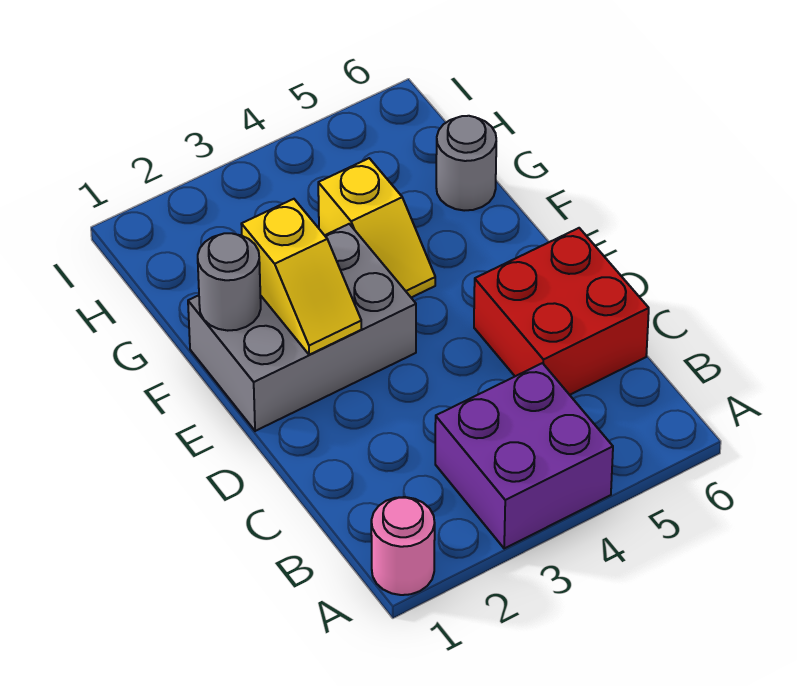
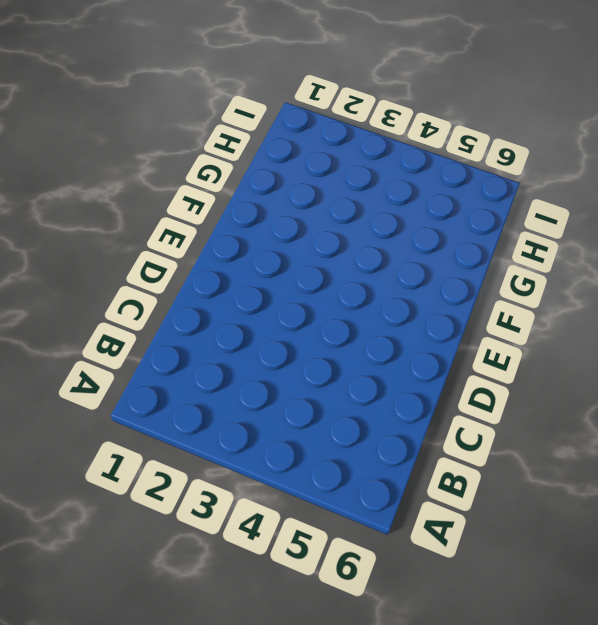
none -> pink 1x1 round brick [371,497,435,595]
none -> purple 2x2 brick [435,363,613,548]

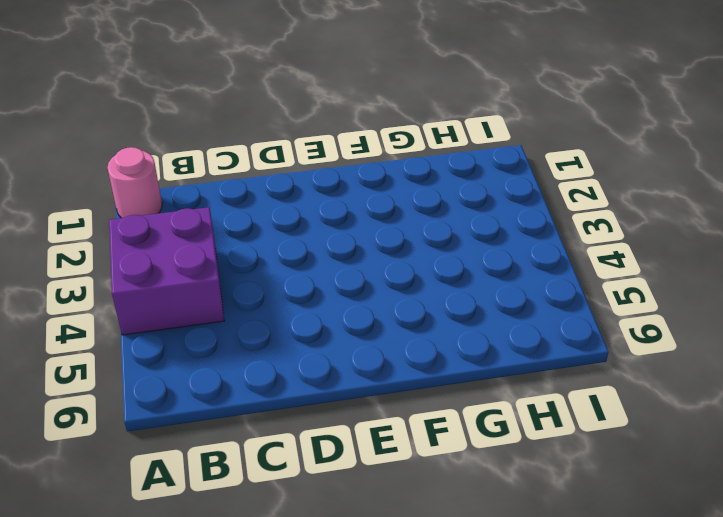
none -> red 2x2 brick [474,228,649,395]
none -> grey 2x3 brick [188,224,416,431]

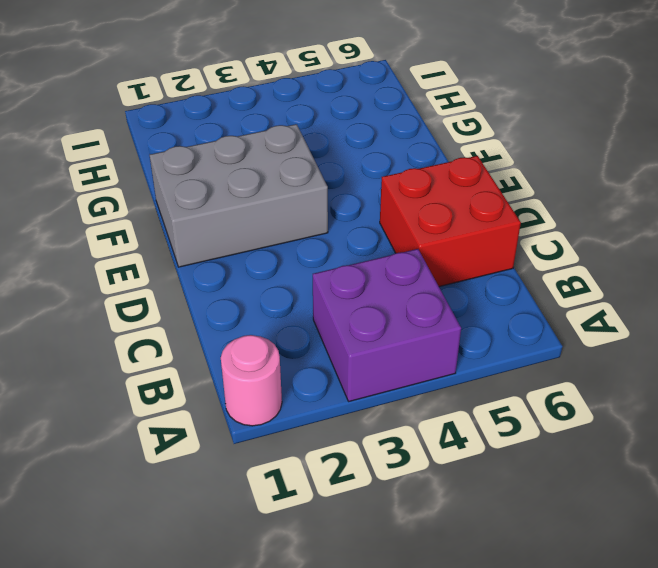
none -> yellow 1x2 slope [318,158,435,298]
none -> grey 1x1 round brick [436,116,496,211]

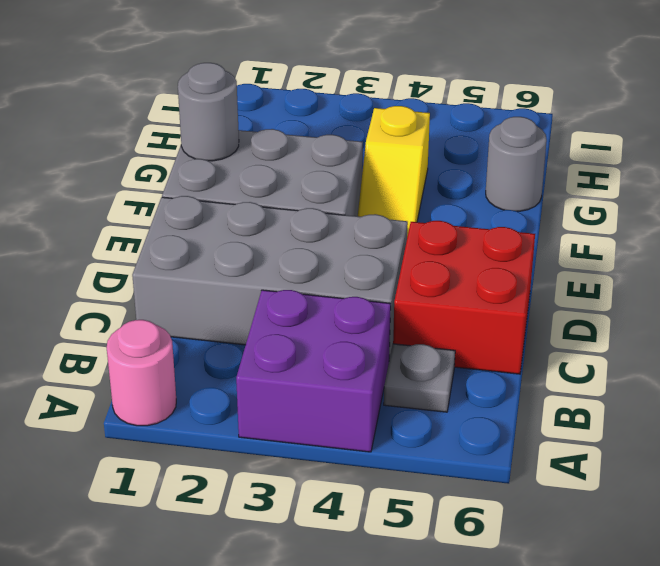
grey 1x1 plate [384,344,455,412] -> none
grey 2x4 brick [132,196,408,360] -> none
none -> yellow 1x2 slope [241,199,361,355]

